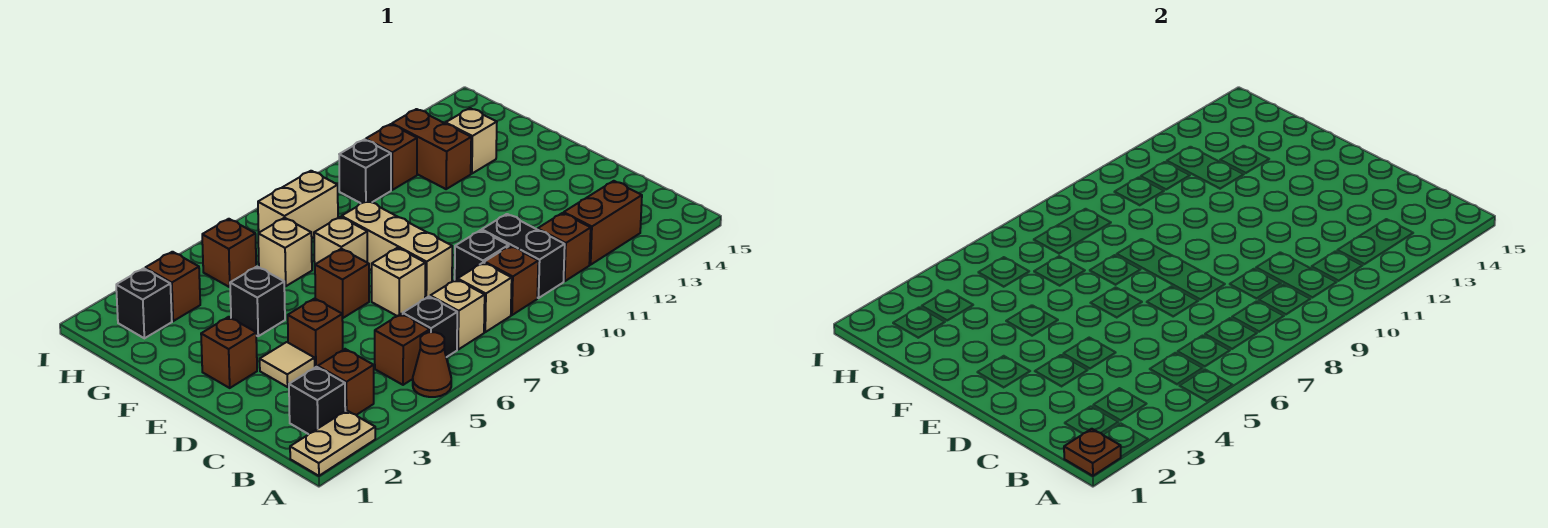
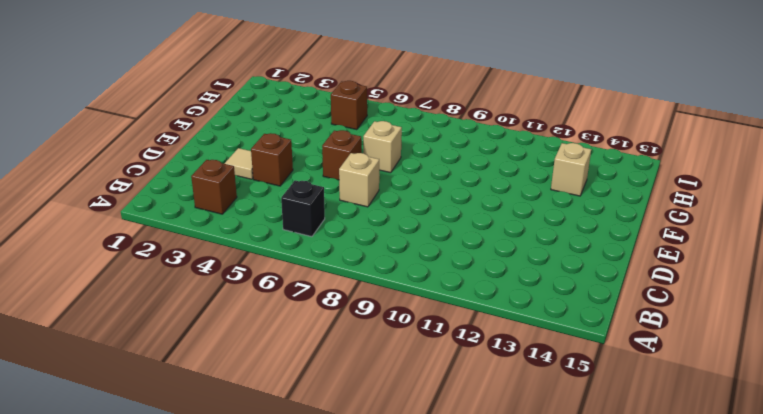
none -> tan 1x2 plate [290,410,375,476]
none -> brown 1x1 cone [413,332,451,397]
none -> black 1x1 brick [289,367,345,434]
none -> brown 1x1 brick [375,314,430,385]

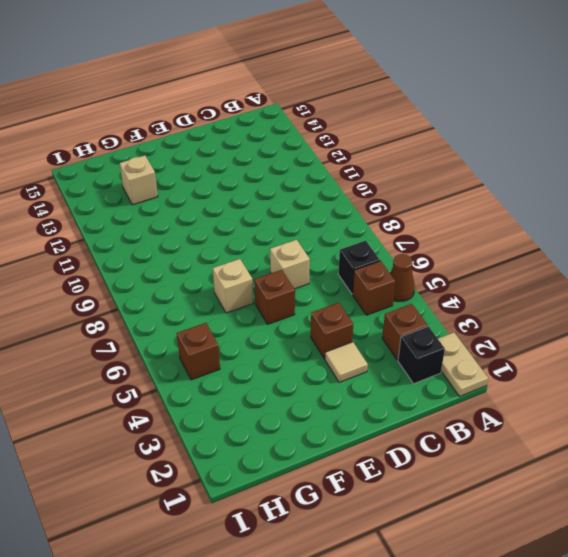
none -> tan 1x1 brick [430,279,485,349]
none -> tan 1x1 brick [458,262,512,332]
none -> brown 1x1 brick [485,246,538,315]
none -> black 1x2 brick [482,214,565,298]

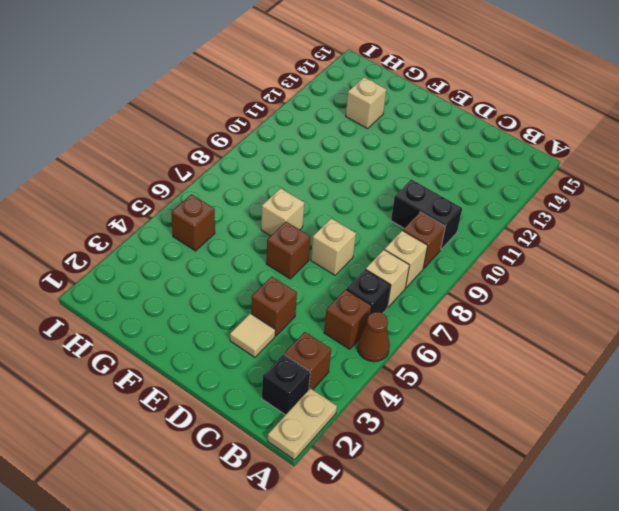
none -> brown 1x1 brick [538,213,591,281]
none -> brown 1x2 brick [564,181,642,265]
none -> black 1x1 brick [455,230,509,280]
none -> tan 1x3 brick [342,201,452,299]

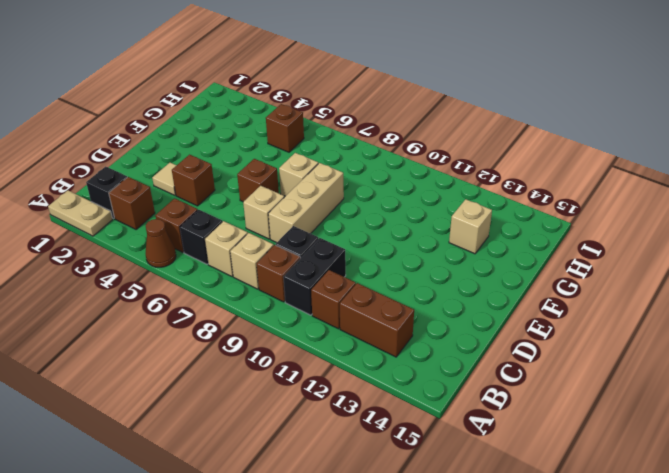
none -> brown 1x1 brick [201,317,257,388]
none -> black 1x1 brick [230,267,285,336]
none -> tan 1x1 brick [258,218,312,286]
none -> brown 1x2 brick [392,109,471,189]

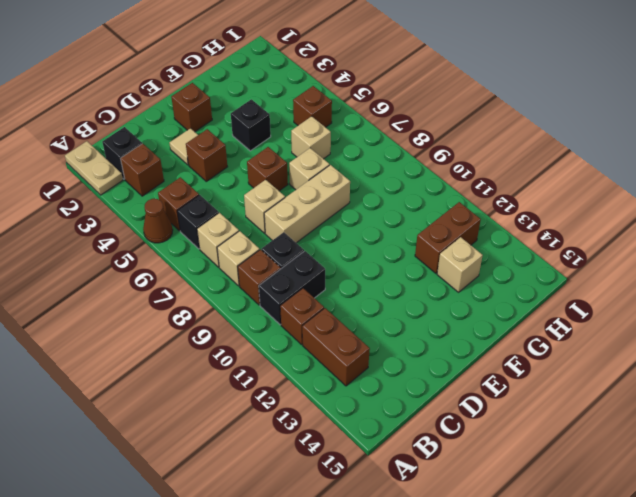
none -> black 1x1 brick [116,268,172,338]
none -> brown 1x1 brick [145,252,200,321]
none -> tan 1x2 brick [258,171,338,238]
none -> black 1x1 brick [339,140,391,203]

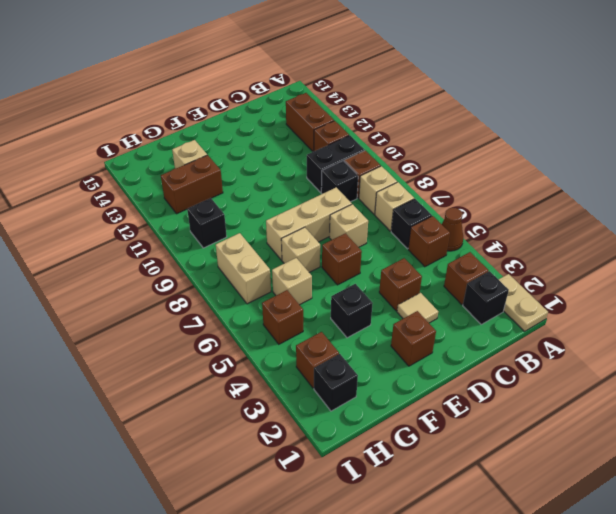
none -> brown 1x1 brick [366,124,417,190]
none -> brown 1x1 plate [1064,429,1121,476]

